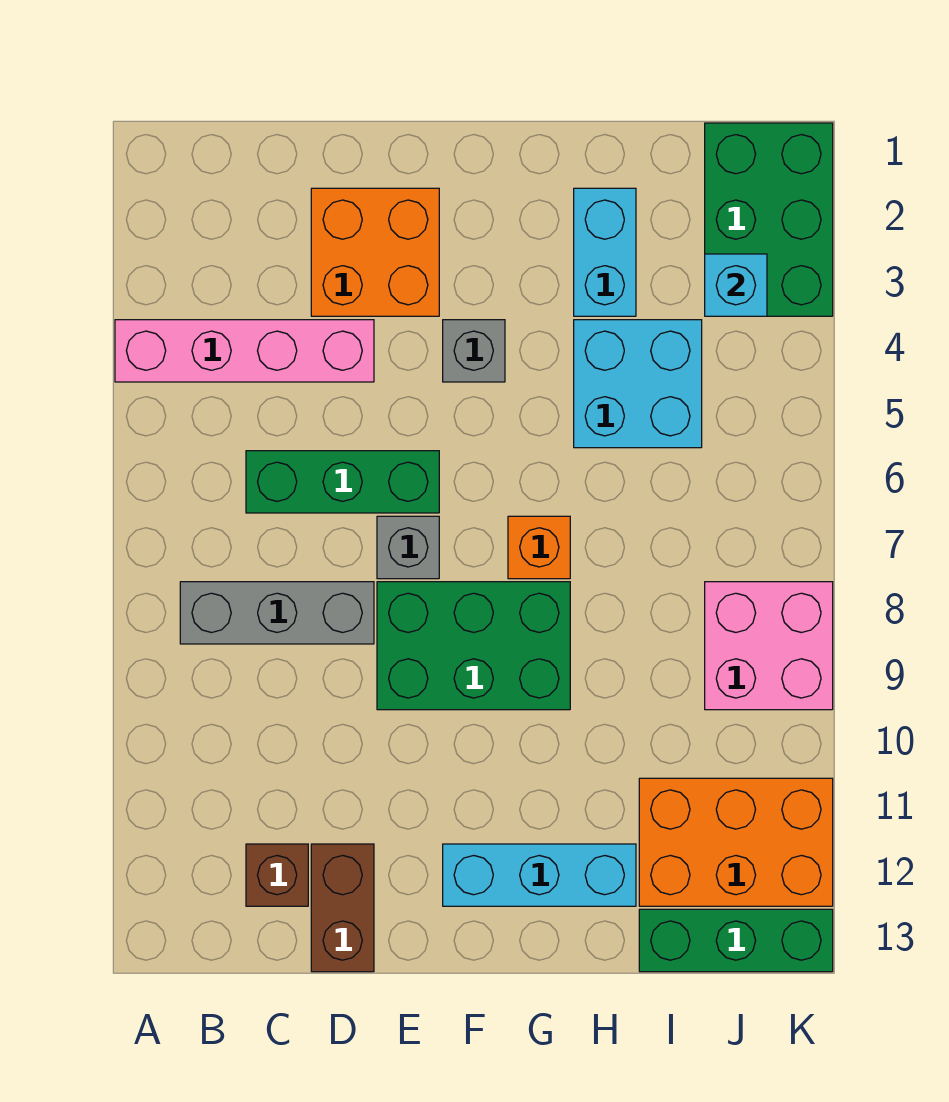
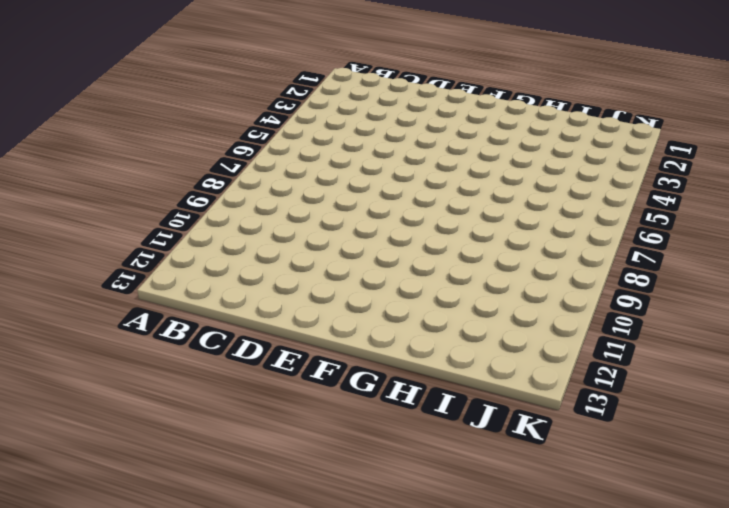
none -> pink 1x4 brick [115,320,374,382]
none -> grey 1x3 brick [180,582,374,644]
none -> green 1x3 brick [246,451,439,513]

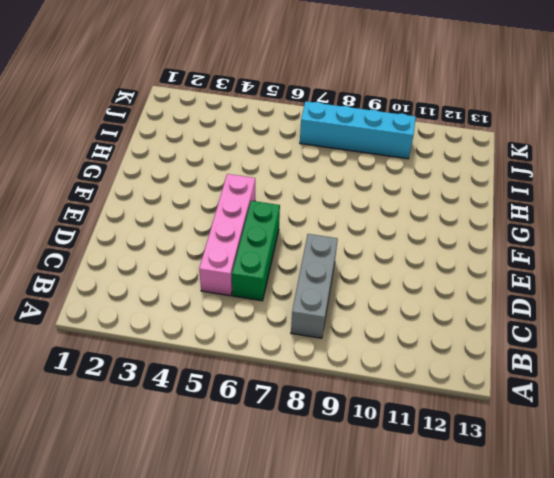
pink 1x4 brick [199,174,255,296] -> pink 1x4 brick moved to [115,320,374,382]
cyan 1x4 brick [300,101,416,159] -> pink 2x2 brick [705,582,833,710]
none -> brown 1x1 brick [246,844,308,906]
none -> orange 2x2 brick [311,188,439,316]
none -> brown 1x2 brick [311,844,374,972]

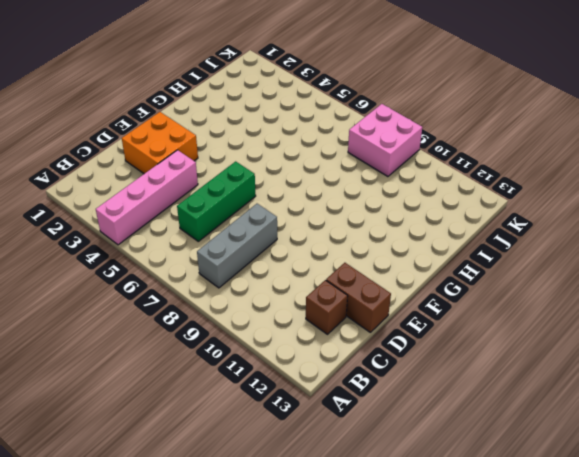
none -> grey 1x1 brick [377,516,439,579]
none -> green 2x3 brick [377,582,570,710]
none -> grey 1x1 brick [443,320,505,382]

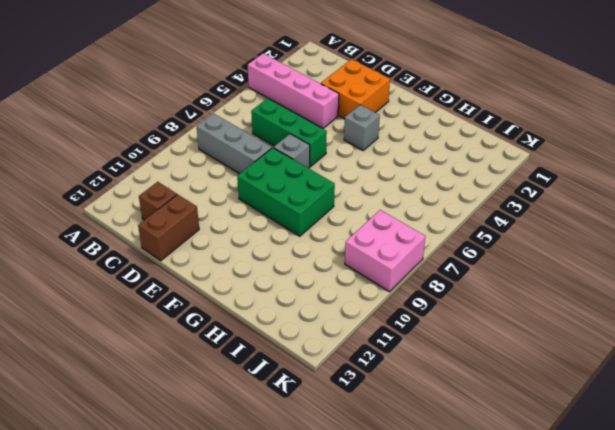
none -> cyan 1x3 brick [443,844,636,906]
none -> orange 1x1 brick [508,516,570,579]
none -> cyan 1x2 brick [574,188,636,316]

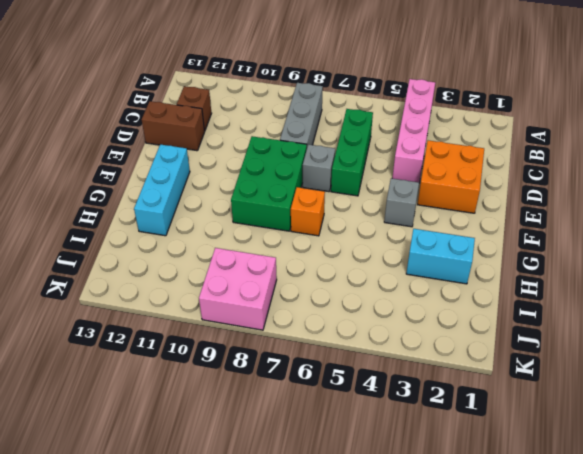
none -> cyan 2x2 brick [574,320,702,448]
none -> orange 2x3 brick [639,778,833,906]
none -> green 1x3 brick [639,909,833,972]

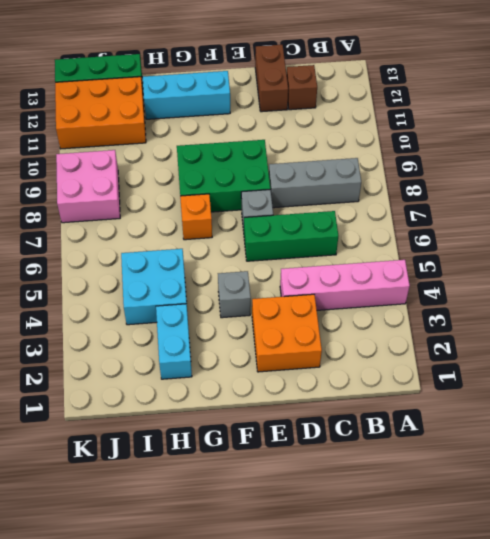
none -> green 2x3 brick [705,123,833,316]
none -> cyan 1x1 brick [705,254,767,316]

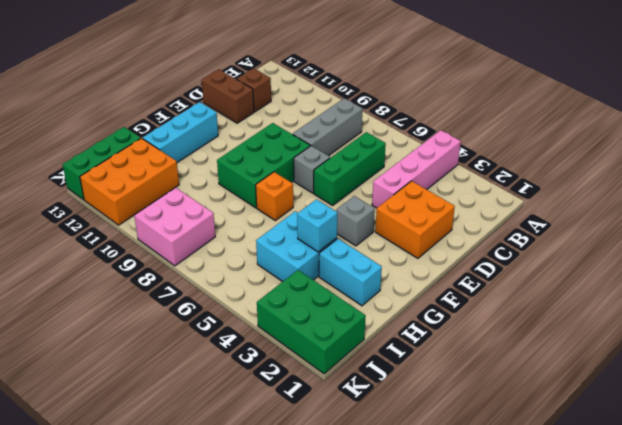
cyan 1x1 brick [297,199,337,252] -> cyan 1x1 brick moved to [705,254,767,316]

